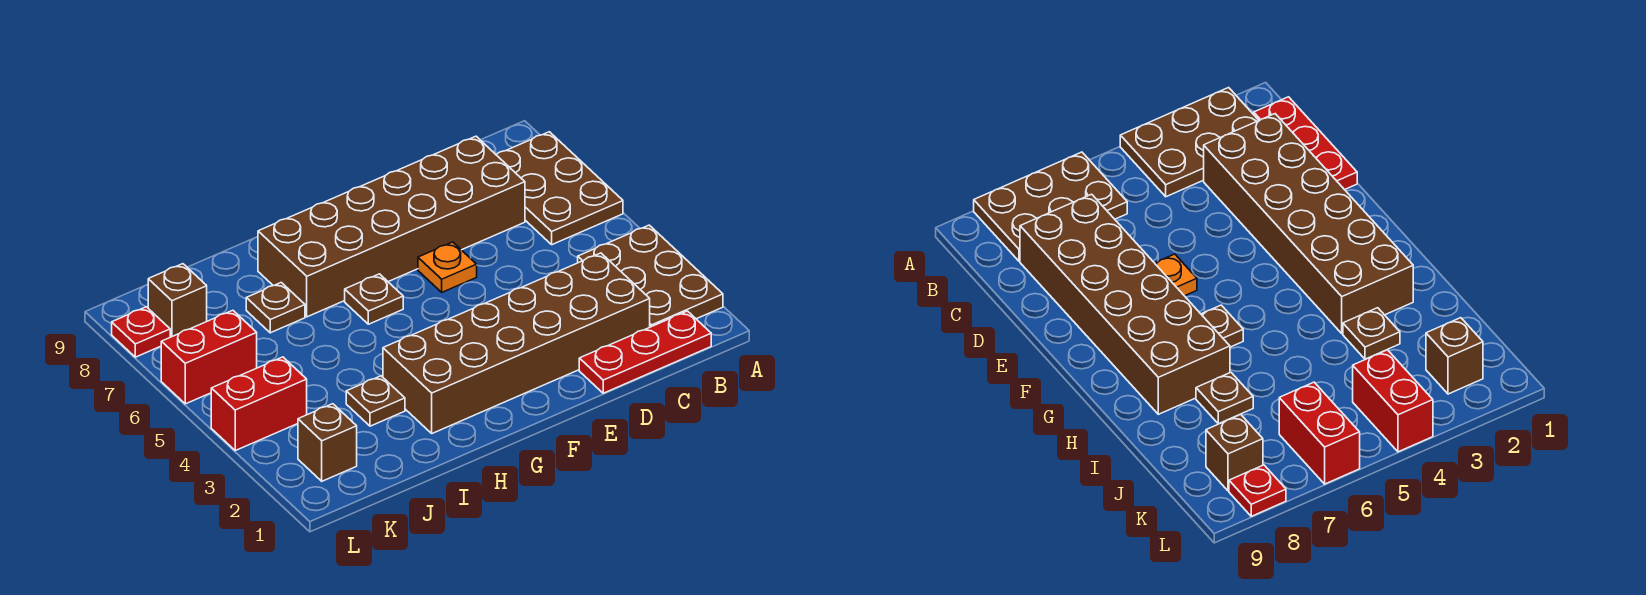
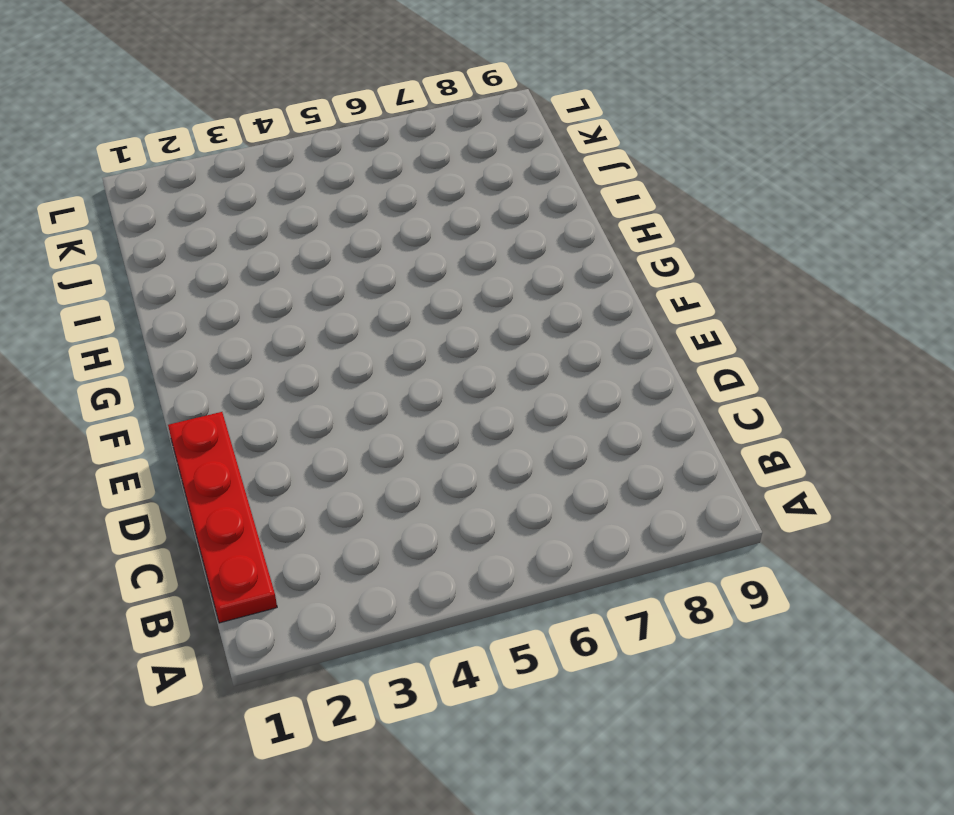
red 1x4 plate [168,412,277,623] -> red 1x3 plate [579,311,711,393]
none -> brown 2x3 plate [578,225,723,327]
none -> brown 2x3 plate [496,132,623,245]
none -> brown 2x6 brick [383,253,650,433]

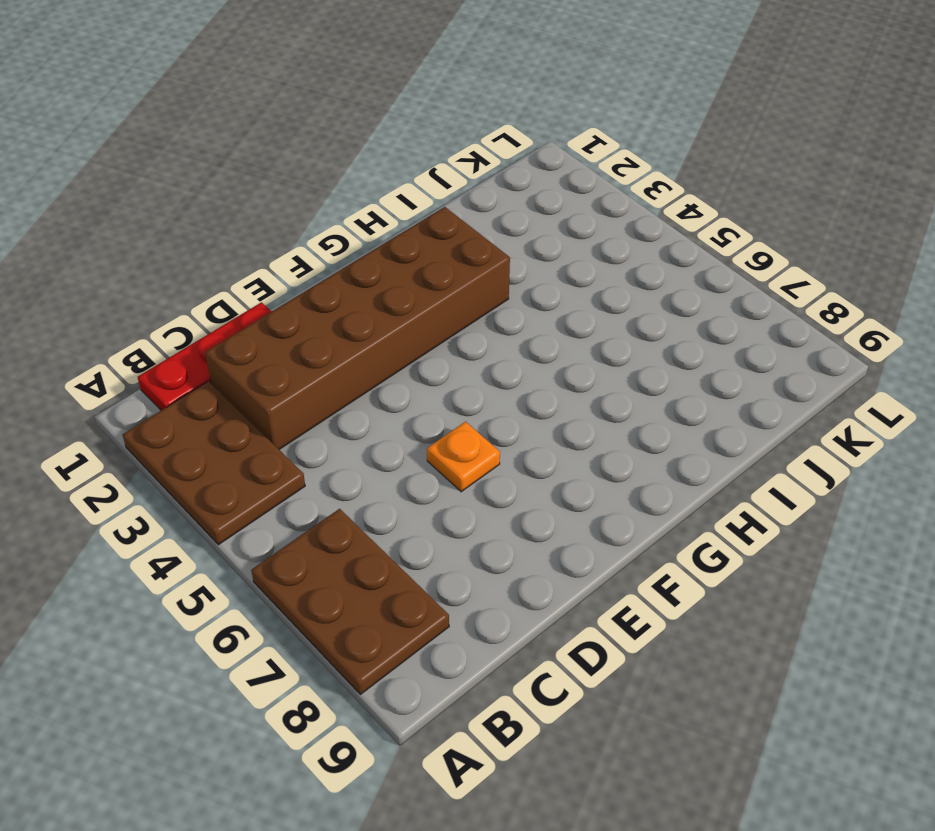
none -> brown 2x6 brick [258,136,525,317]
none -> brown 1x1 plate [345,274,403,324]
none -> brown 1x1 plate [346,376,405,426]

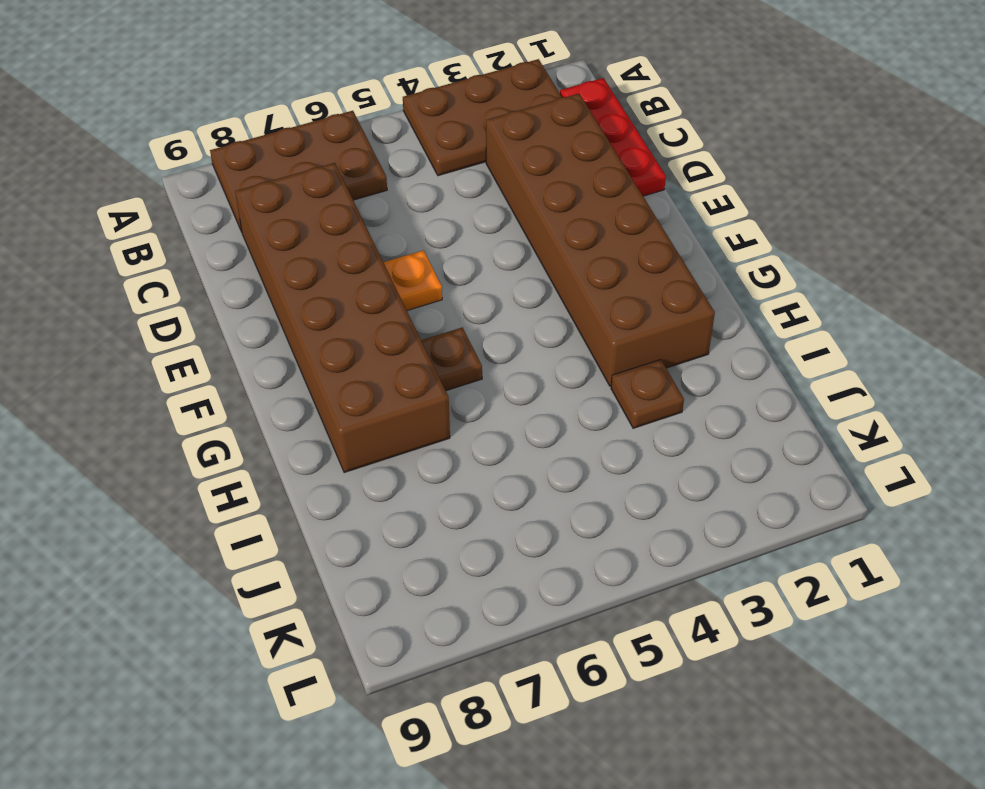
none -> brown 1x1 plate [246,283,305,333]
none -> brown 1x1 brick [298,404,357,481]
none -> red 1x2 brick [211,357,307,451]

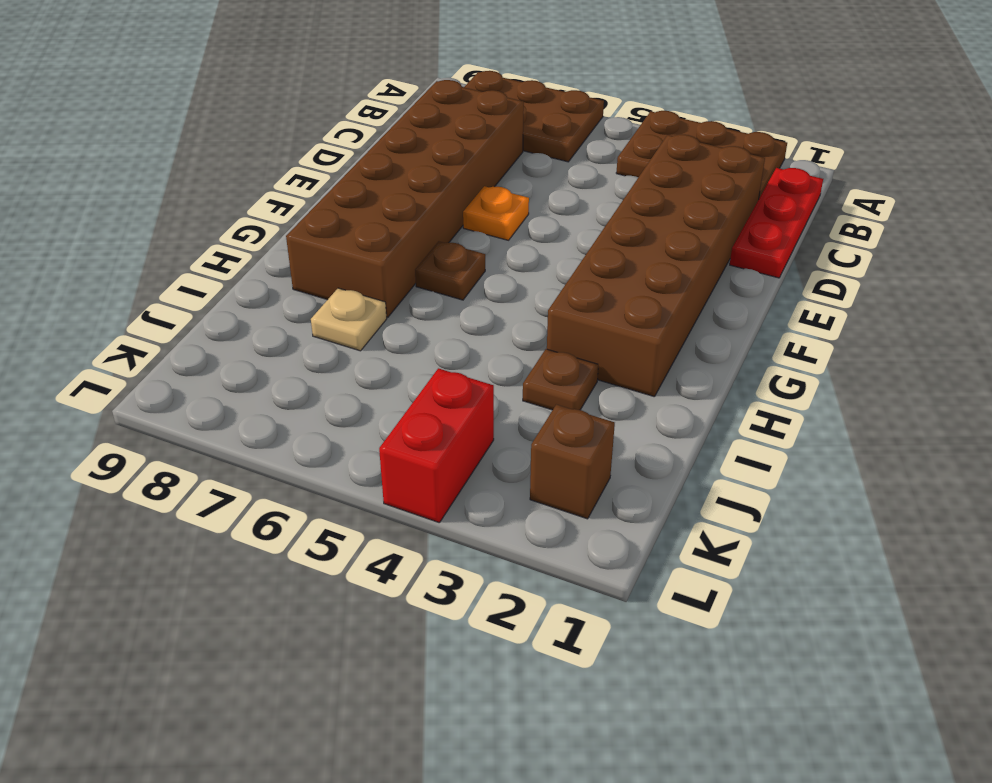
tan 1x1 plate [311,288,387,351] -> brown 1x1 plate [246,283,305,333]
none -> red 1x2 brick [161,310,257,404]
none -> brown 1x1 brick [148,264,207,337]
none -> red 1x1 plate [112,307,170,357]

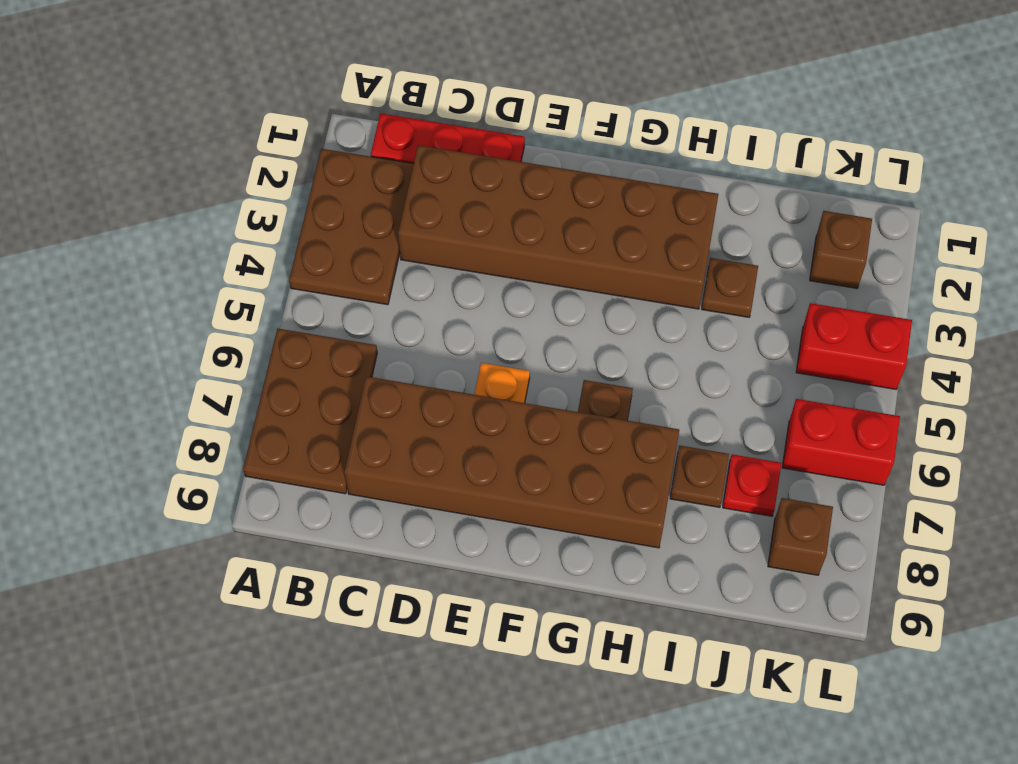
red 1x1 plate [723,454,781,516] -> red 1x1 plate moved to [112,307,170,357]

